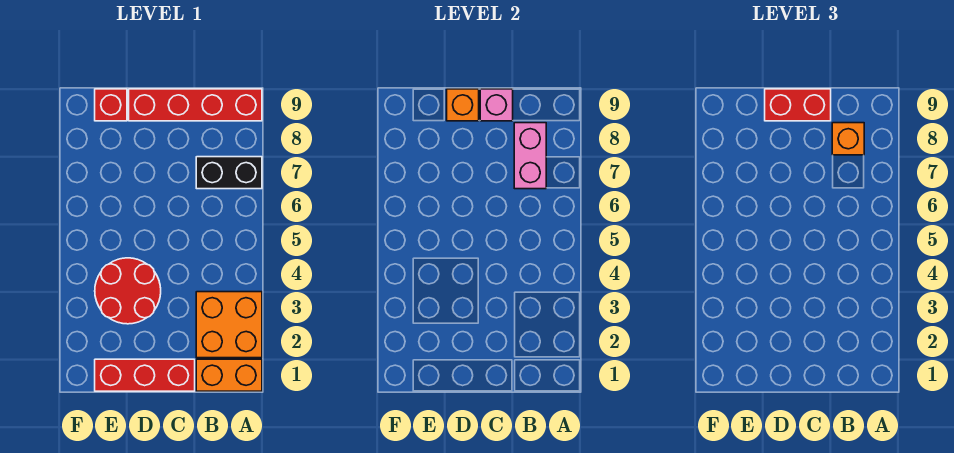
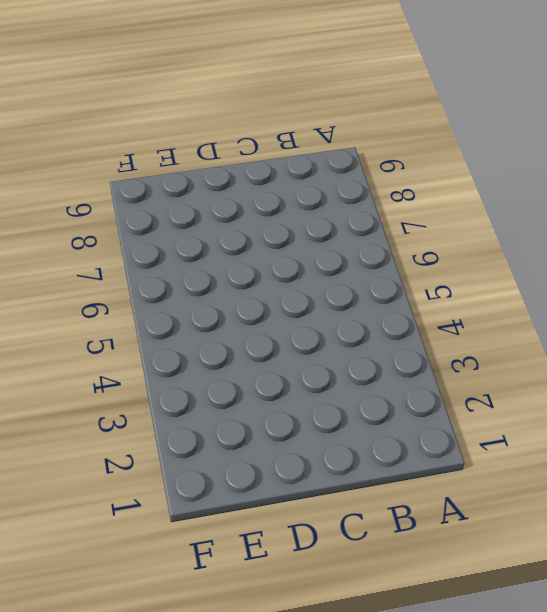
none -> orange 1x2 brick [196,359,262,391]
none -> orange 2x2 brick [196,292,262,358]
none -> black 1x2 brick [196,157,262,189]

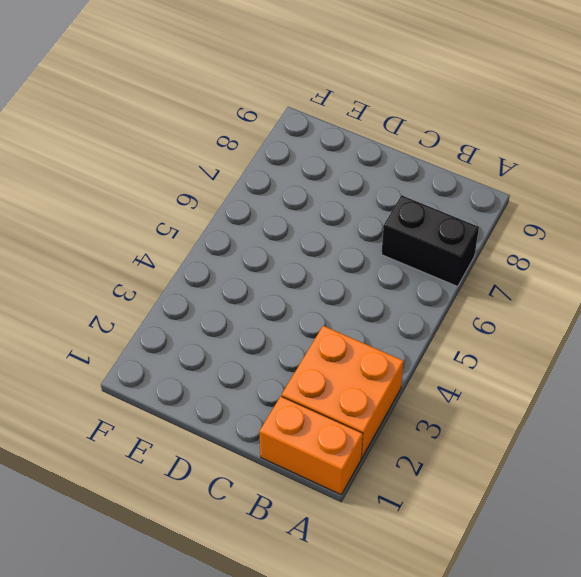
none -> red 1x4 brick [129,89,262,121]
none -> red 1x3 brick [95,359,195,391]
none -> red 2x2 round brick [95,258,161,324]

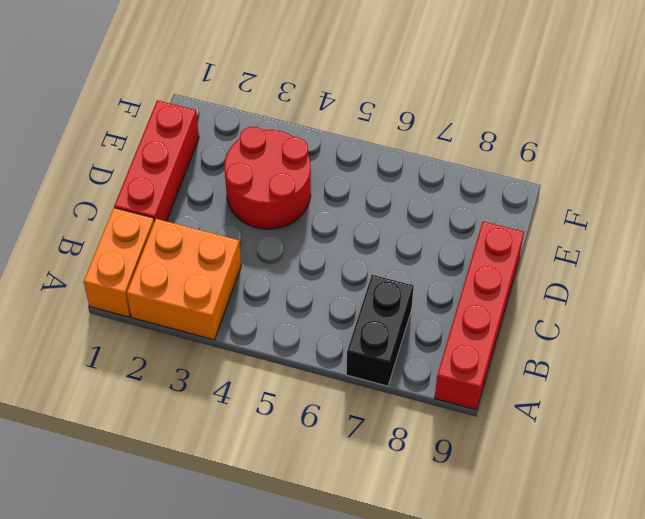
none -> red 1x1 brick [95,89,127,121]
none -> pink 1x2 brick [514,123,546,189]
none -> pink 1x1 brick [480,89,513,121]

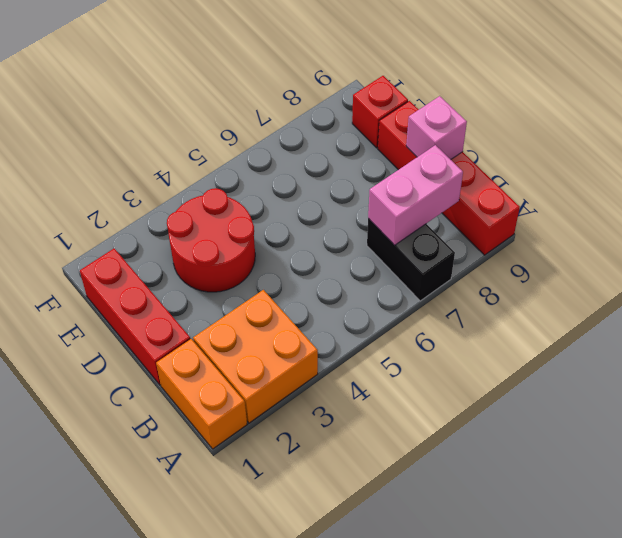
none -> orange 1x1 brick [447,89,479,121]
none -> orange 1x1 brick [832,123,864,155]
none -> red 1x2 brick [765,89,831,121]

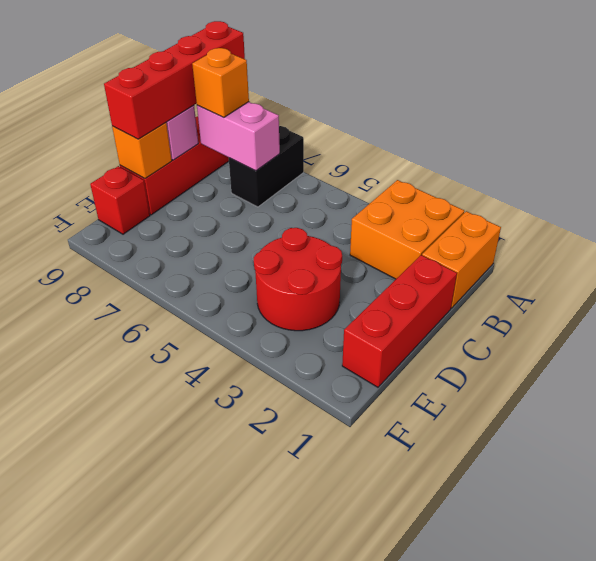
red 1x4 brick [104,21,245,139] -> red 1x2 brick [765,89,831,121]

